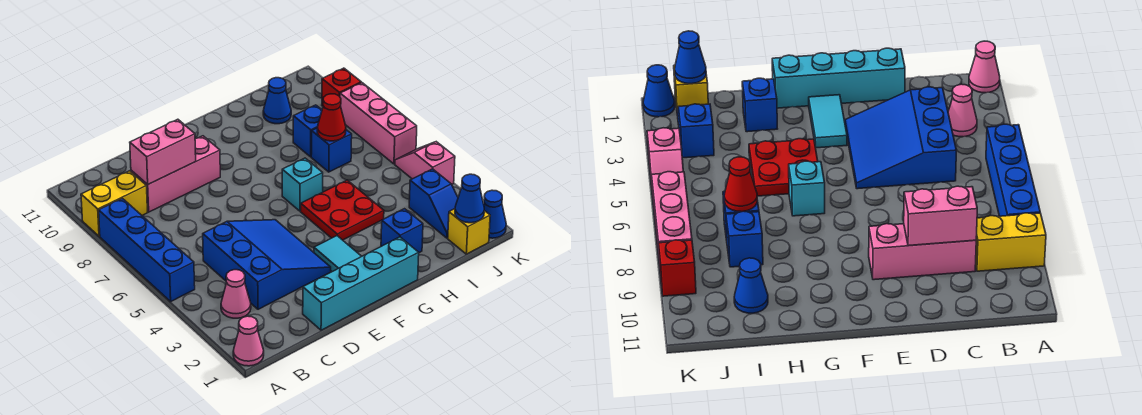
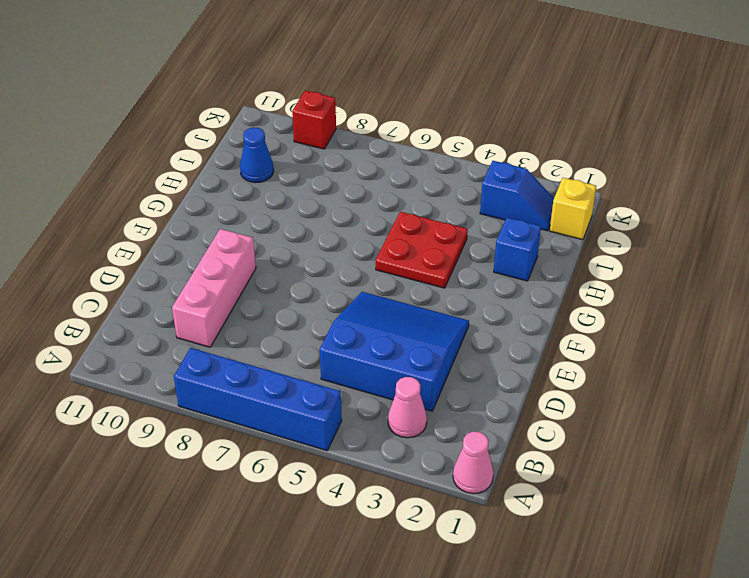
none -> yellow 1x2 brick [81,171,148,236]
none -> cyan 1x4 brick [303,237,419,330]
none -> cyan 1x2 tile [314,236,361,272]

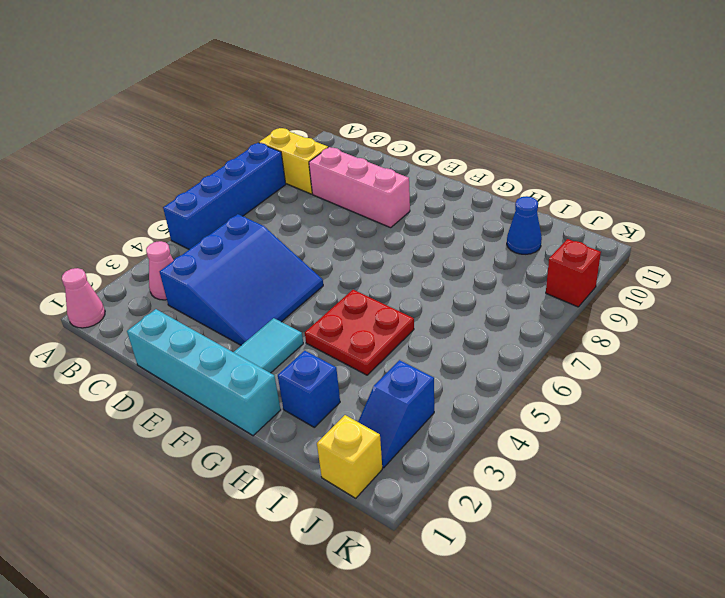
none -> cyan 1x1 brick [282,158,323,211]
none -> blue 1x1 brick [311,128,352,172]
none -> blue 1x1 brick [293,105,322,157]

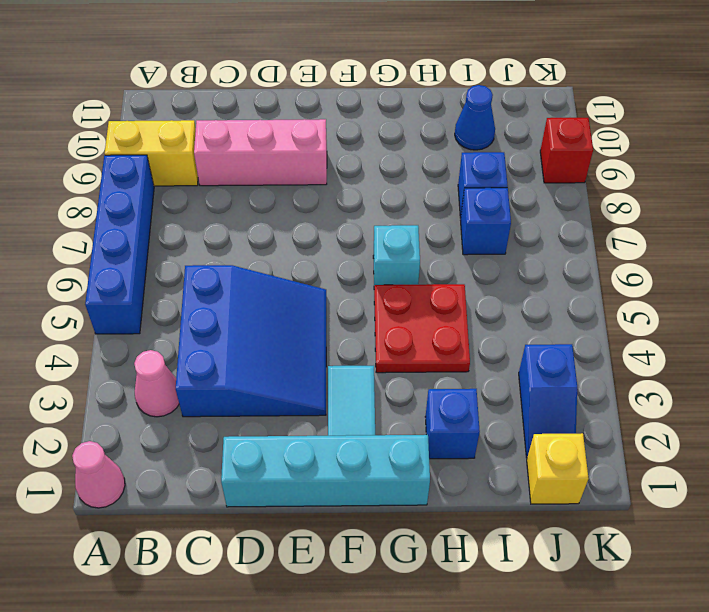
none -> blue 1x1 cone [484,190,506,238]
none -> pink 1x2 slope [395,142,455,184]
none -> pink 1x3 brick [340,83,417,164]

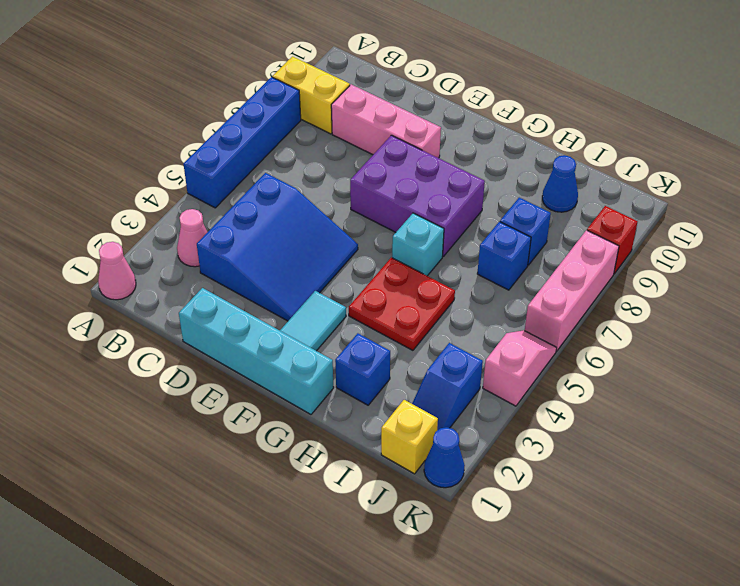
purple 2x3 brick [350,135,485,256] -> none
none -> pink 1x2 brick [130,119,196,184]
none -> red 1x1 cone [317,94,346,141]
none -> blue 1x1 cone [455,174,484,223]

